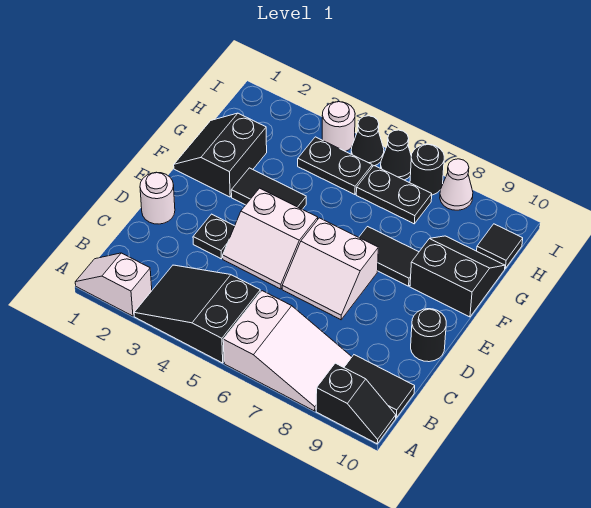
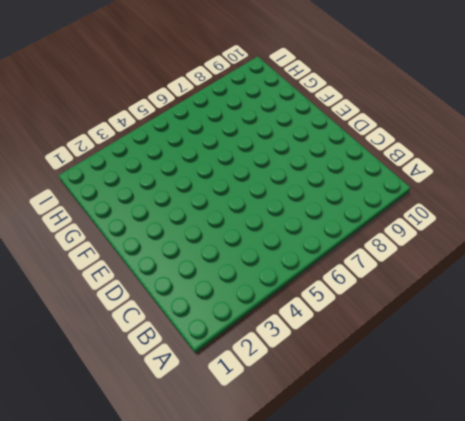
none -> white 1x2 slope [75,253,152,316]
none -> black 2x3 slope [134,265,260,363]
none -> white 2x3 slope [223,291,352,411]

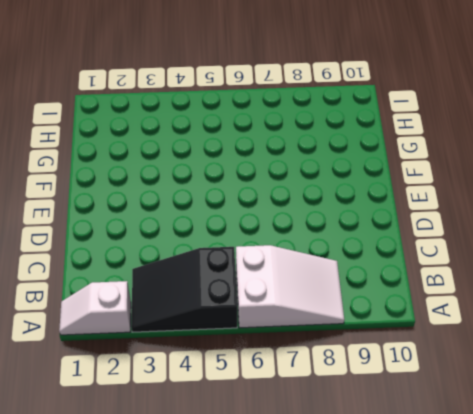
none -> black 1x2 slope [316,363,396,444]
none -> black 1x2 tile [344,355,415,418]
none -> white 1x1 round brick [140,172,175,224]

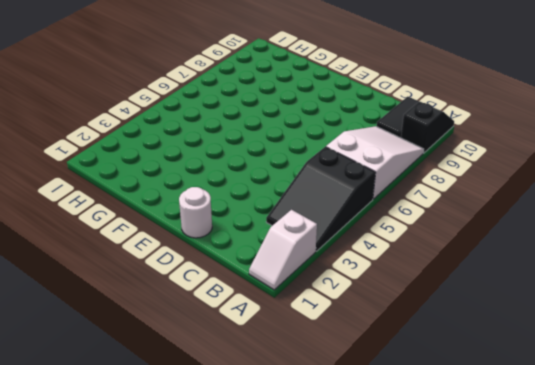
none -> black 1x1 plate [193,214,234,259]
none -> white 2x2 slope [223,188,318,289]
none -> white 2x2 slope [282,218,378,320]

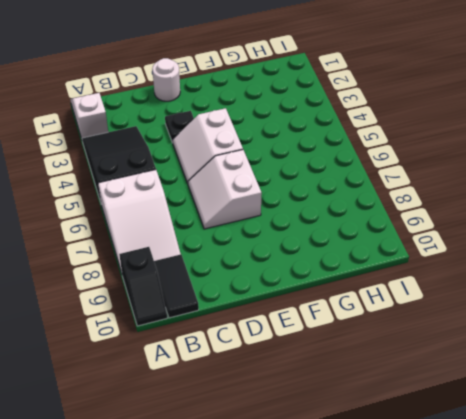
none -> black 1x1 round brick [411,309,446,362]
none -> black 2x2 slope [174,113,267,197]
none -> black 1x2 tile [231,168,306,209]

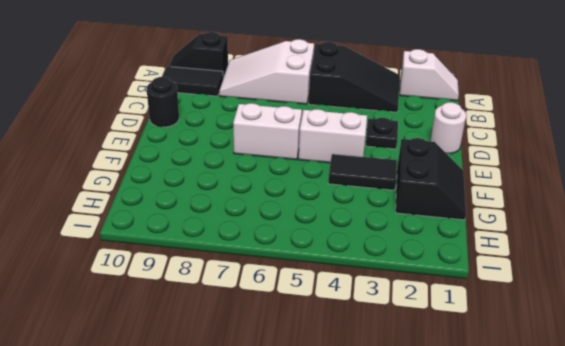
none -> black 1x2 tile [359,227,419,286]
none -> black 2x2 slope [410,236,505,317]
none -> black 1x2 plate [298,137,372,195]

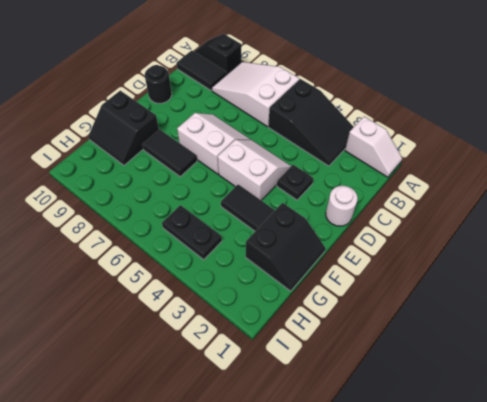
none -> black 1x2 plate [356,166,432,224]
none -> black 1x1 tile [477,224,523,268]
none -> white 1x1 round brick [322,102,355,151]

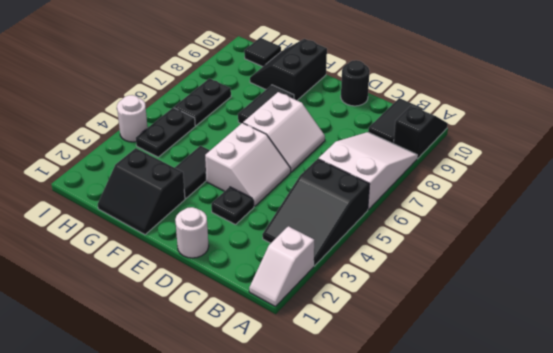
none -> black 1x1 cone [351,116,384,166]
none -> black 1x1 cone [381,130,411,180]
none -> black 1x1 round brick [410,144,444,195]

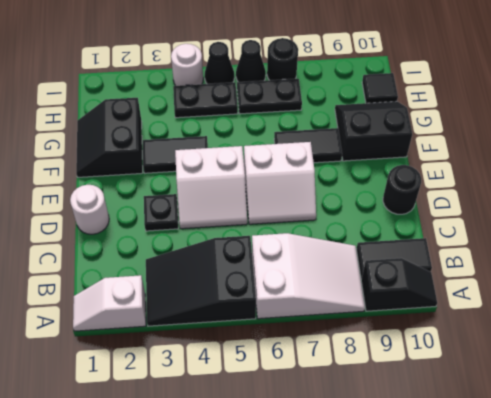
none -> white 1x1 cone [440,159,473,210]

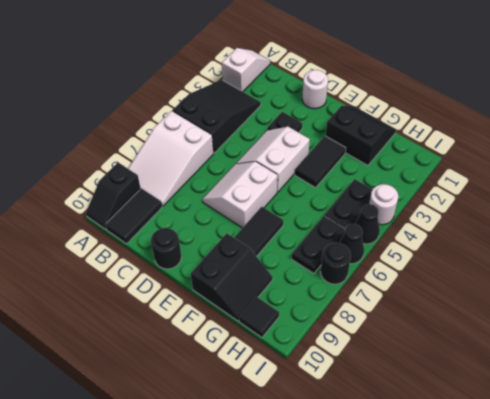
none -> white 1x1 cone [440,159,473,210]

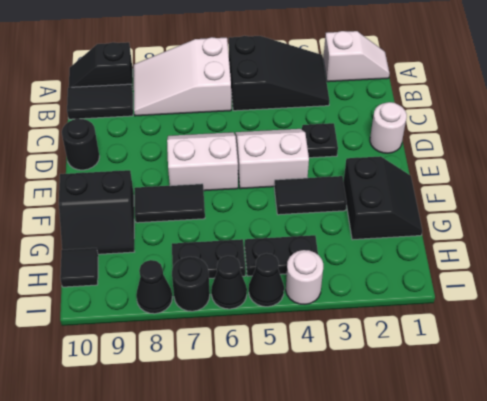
black 1x1 cone [136,260,172,314] -> white 1x1 cone [440,159,473,210]

